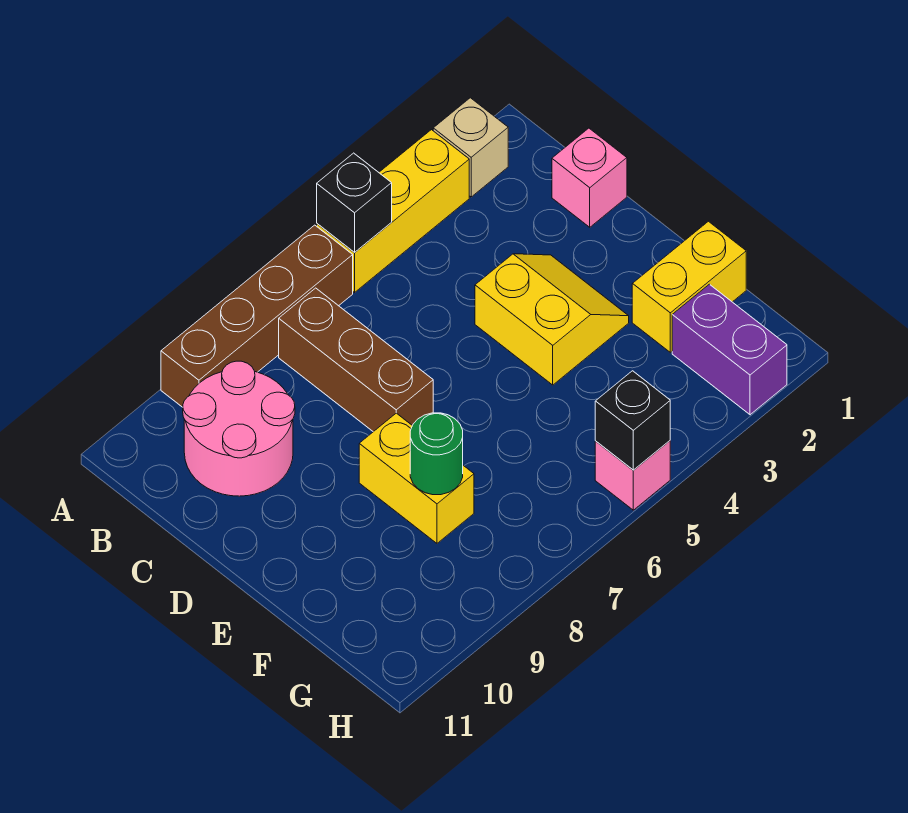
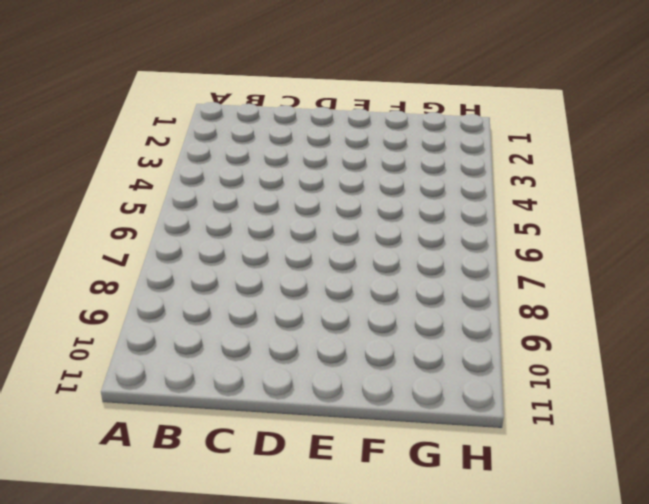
none -> tan 1x1 brick [433,98,508,197]
none -> yellow 1x3 brick [317,130,469,293]
none -> brown 1x4 brick [161,225,353,407]

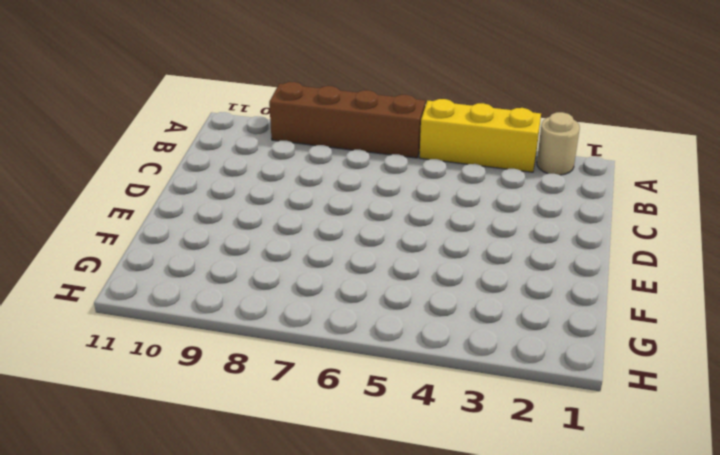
tan 1x1 round brick [537,112,580,175] -> tan 1x1 brick [433,98,508,197]
none -> brown 1x3 brick [279,288,433,432]
none -> pink 2x2 round brick [183,361,295,496]
none -> pink 1x1 brick [552,128,627,227]

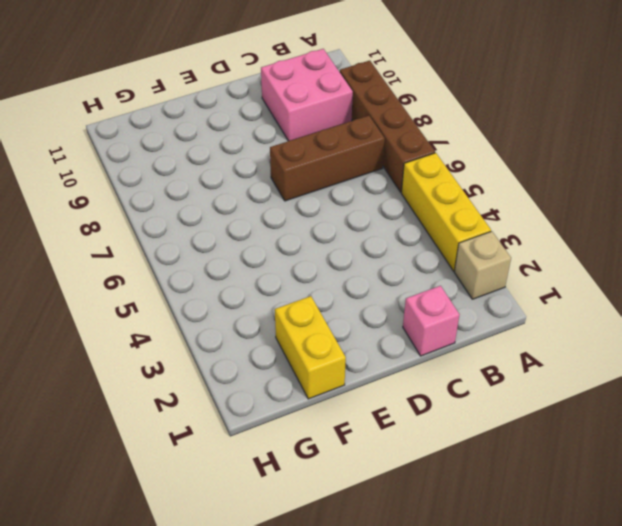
pink 2x2 brick [261,49,353,141] -> pink 2x2 round brick [183,361,295,496]
none -> yellow 2x2 slope [475,254,629,385]
none -> yellow 1x2 brick [359,413,474,543]
none -> purple 1x2 brick [672,284,787,415]

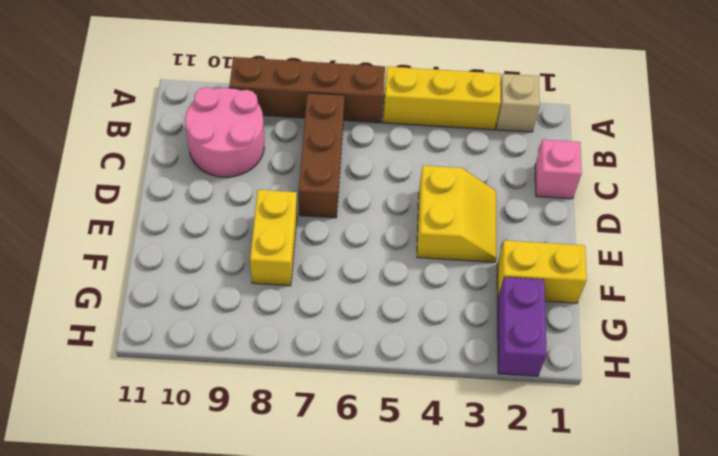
none -> pink 1x1 brick [595,441,670,510]
none -> black 1x1 brick [317,153,392,253]
none -> green 1x1 round brick [410,413,463,495]

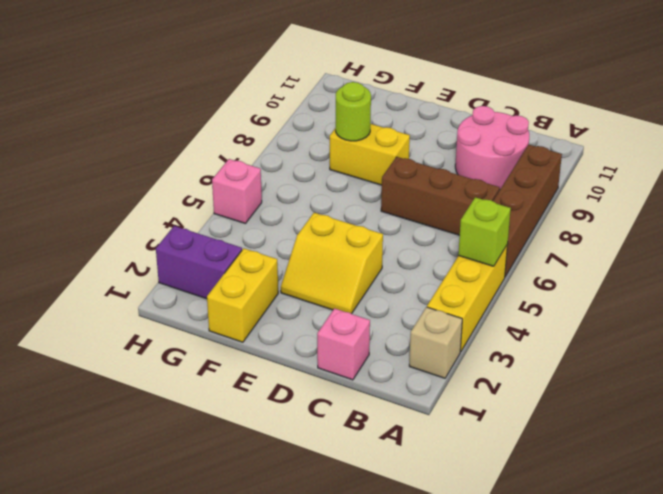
lime 1x1 brick [458,197,511,266] -> black 1x1 brick [317,153,392,253]
lime 1x1 round brick [336,82,371,141] -> green 1x1 round brick [410,413,463,495]
none -> black 1x1 brick [595,371,670,470]

